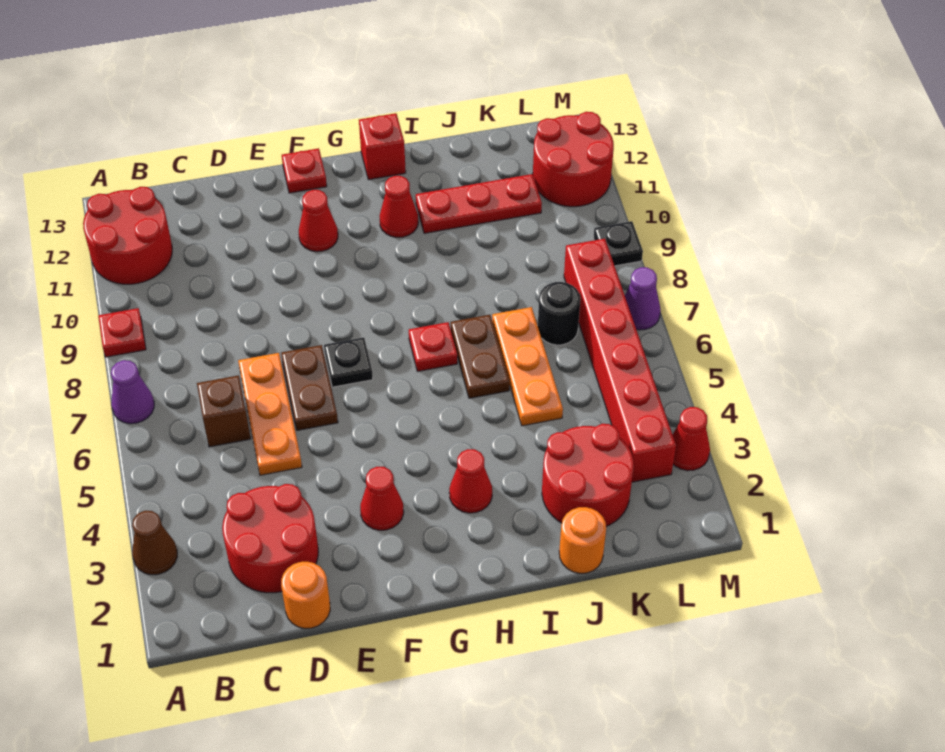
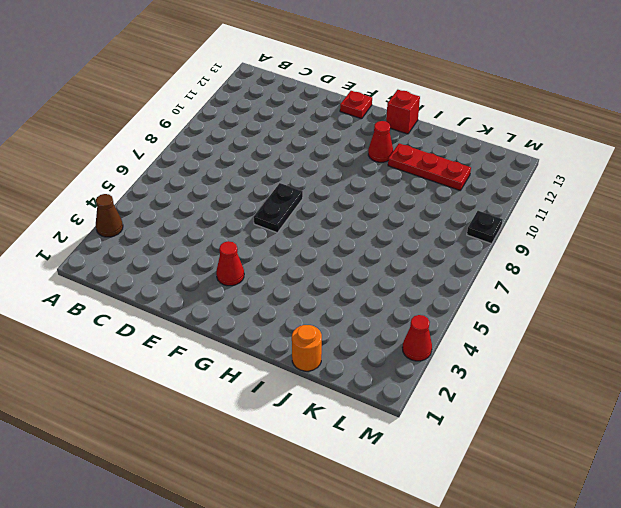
black 1x2 plate [254,183,303,233] -> black 1x1 plate [324,337,373,387]
none -> purple 1x1 cone [111,360,154,424]
none -> red 1x1 plate [98,308,146,357]
none -> red 2x2 round brick [83,187,172,284]

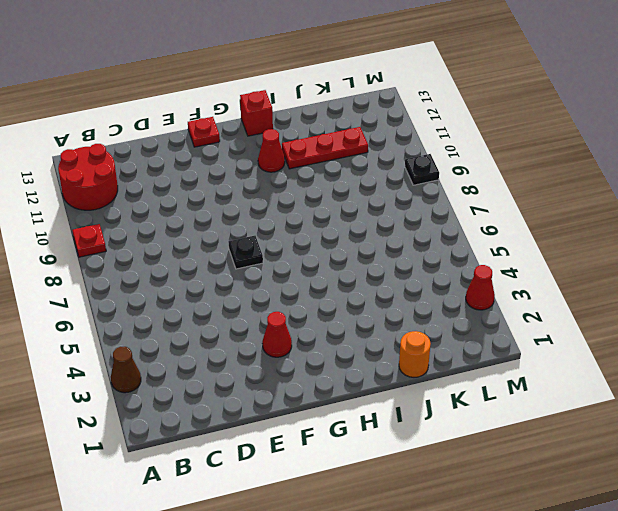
none -> purple 1x1 cone [111,360,154,424]
none -> red 2x2 round brick [222,484,318,593]
none -> brown 1x1 brick [197,375,251,447]

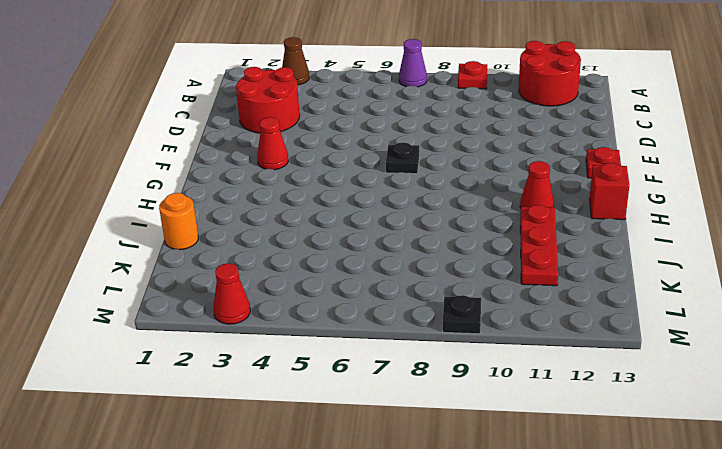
none -> brown 1x1 brick [197,375,251,447]
none -> orange 1x1 round brick [281,562,330,629]
none -> orange 1x3 plate [238,353,302,475]

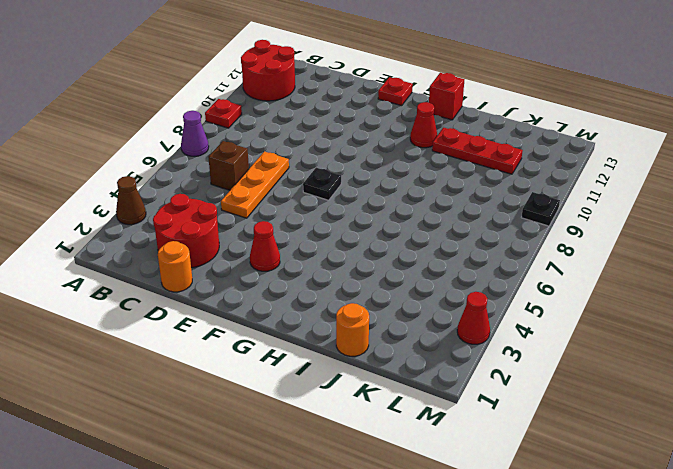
none -> brown 1x2 plate [281,345,338,430]
none -> red 1x1 cone [299,190,338,252]
none -> red 1x1 cone [449,449,492,513]

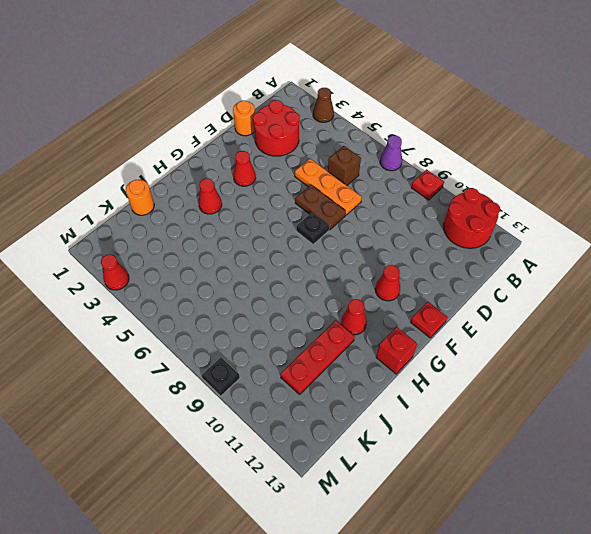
none -> red 1x1 plate [409,322,457,371]
none -> brown 1x2 plate [451,315,510,398]
none -> red 2x2 round brick [542,424,634,526]

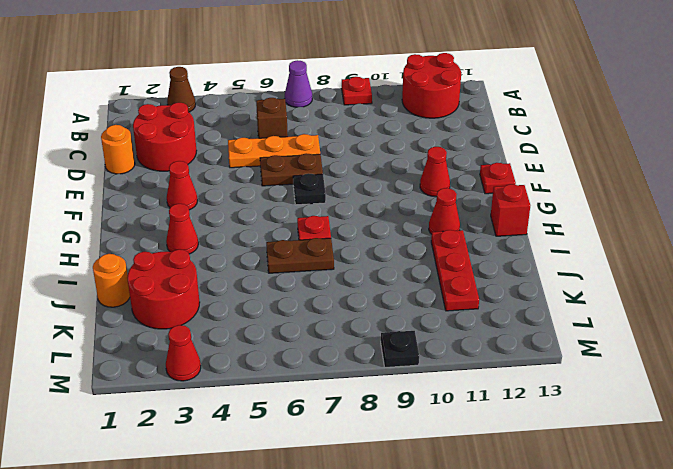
none -> orange 1x3 plate [492,307,563,426]
none -> black 1x1 round brick [538,282,580,345]
none -> red 1x6 brick [564,239,676,482]

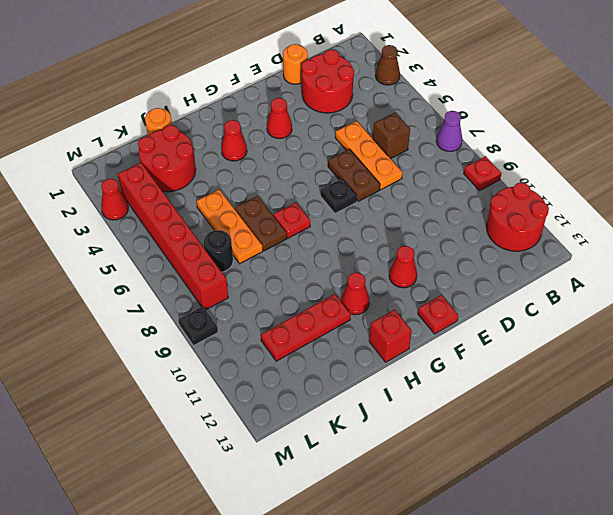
none -> red 2x2 round brick [533,112,614,207]
none -> purple 1x1 cone [625,267,661,330]

